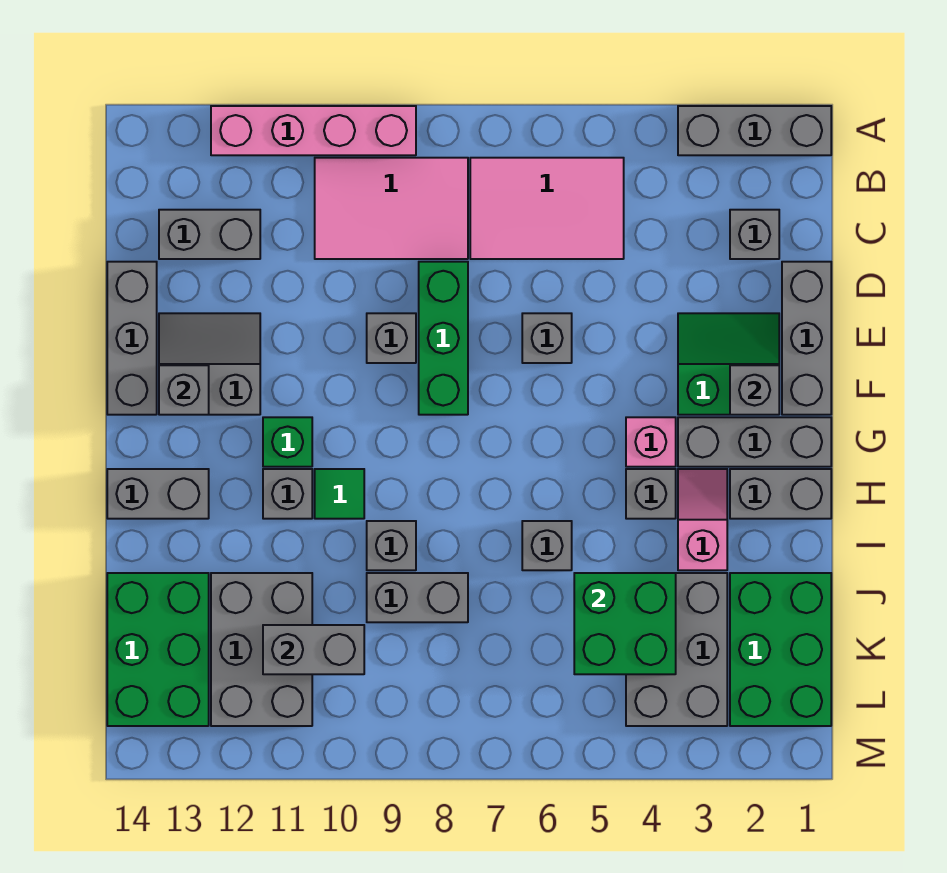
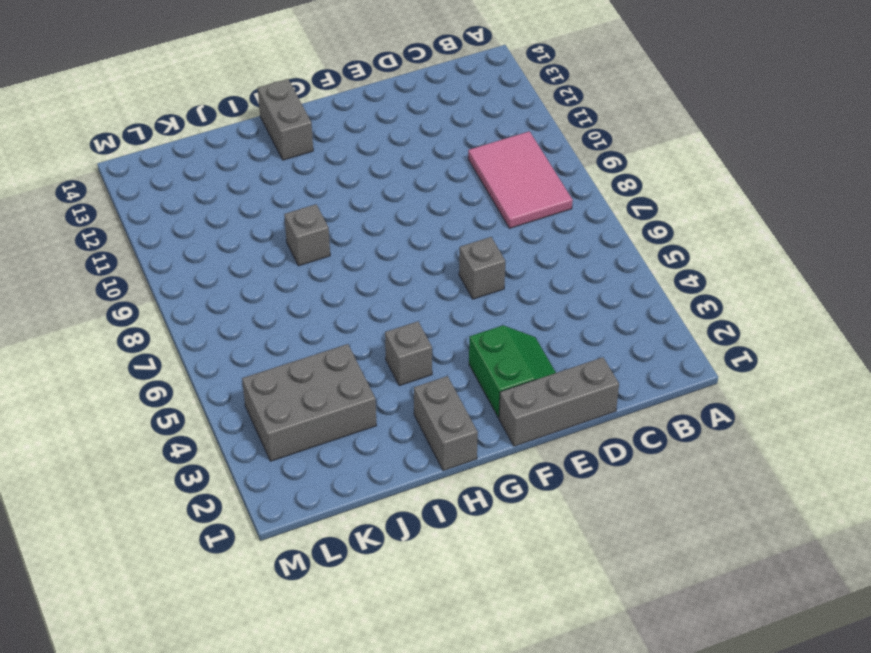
none -> grey 1x3 brick [678,106,831,155]
none -> pink 1x4 brick [211,106,416,155]
none -> pink 2x3 tile [470,158,624,259]
none -> grey 1x1 brick [730,210,779,259]

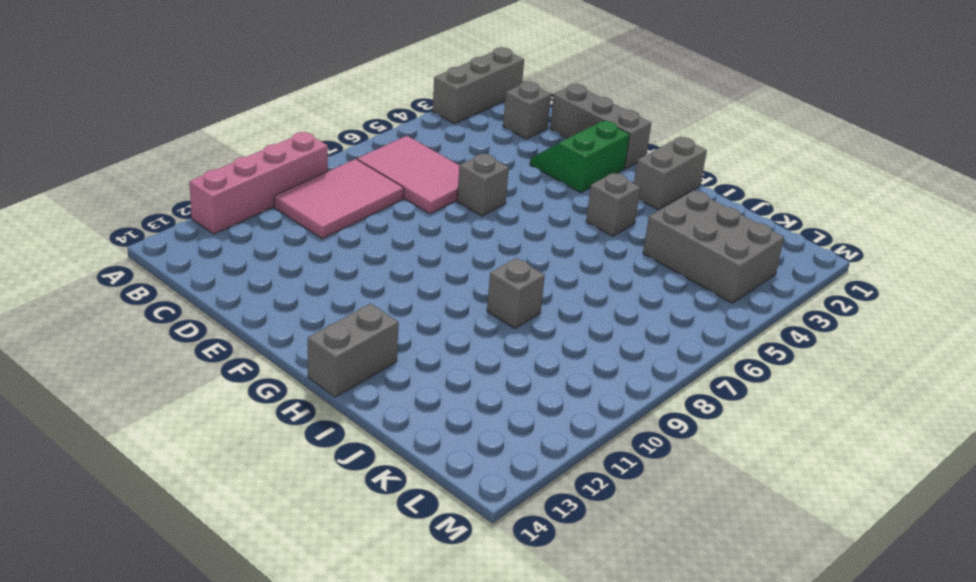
pink 2x3 tile [357,136,459,214] -> pink 2x3 tile turned to [470,158,624,259]
none -> grey 1x2 brick [159,210,260,259]
none -> green 1x3 brick [419,262,468,415]
none -> grey 1x3 brick [107,262,157,415]
none -> grey 1x1 brick [367,313,416,363]

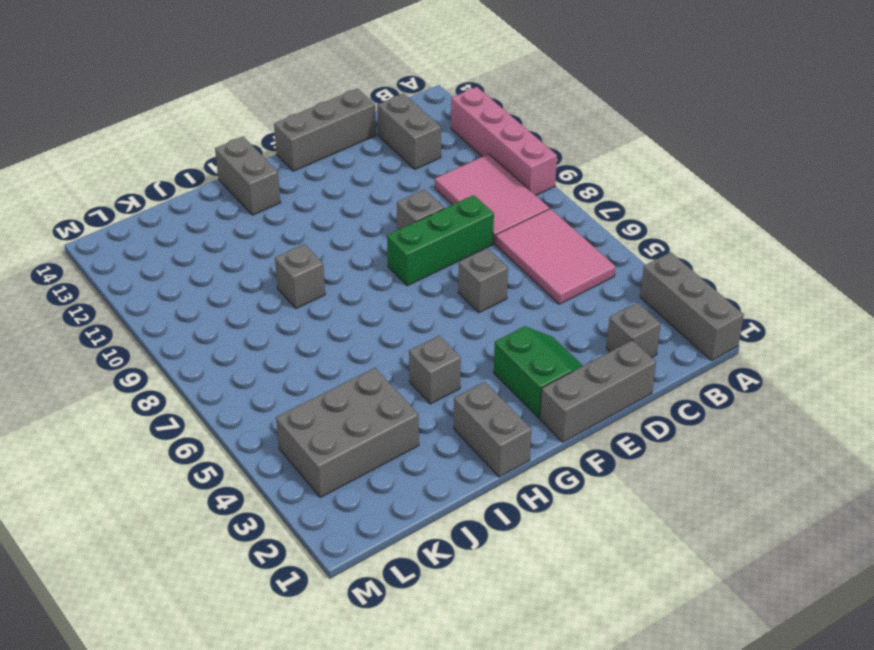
none -> grey 2x2 slope [159,313,260,415]
none -> grey 1x3 brick [678,417,831,467]
none -> pink 1x1 brick [626,417,676,467]
none -> green 1x1 brick [263,417,312,467]

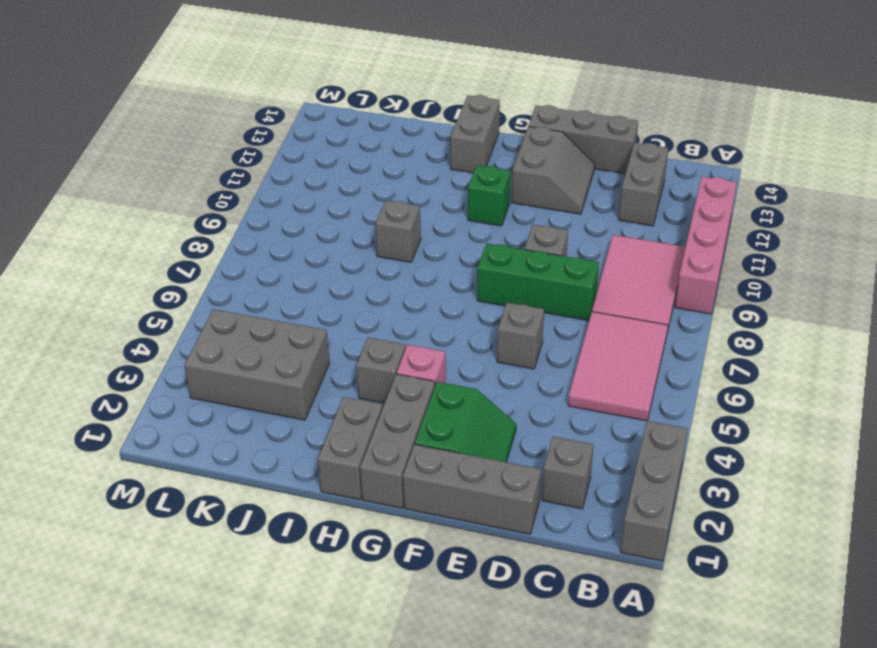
none -> pink 1x2 slope [678,469,727,570]
none -> green 1x1 tile [315,469,364,519]
none -> grey 1x1 brick [263,469,312,519]
none -> grey 1x1 brick [522,521,572,570]

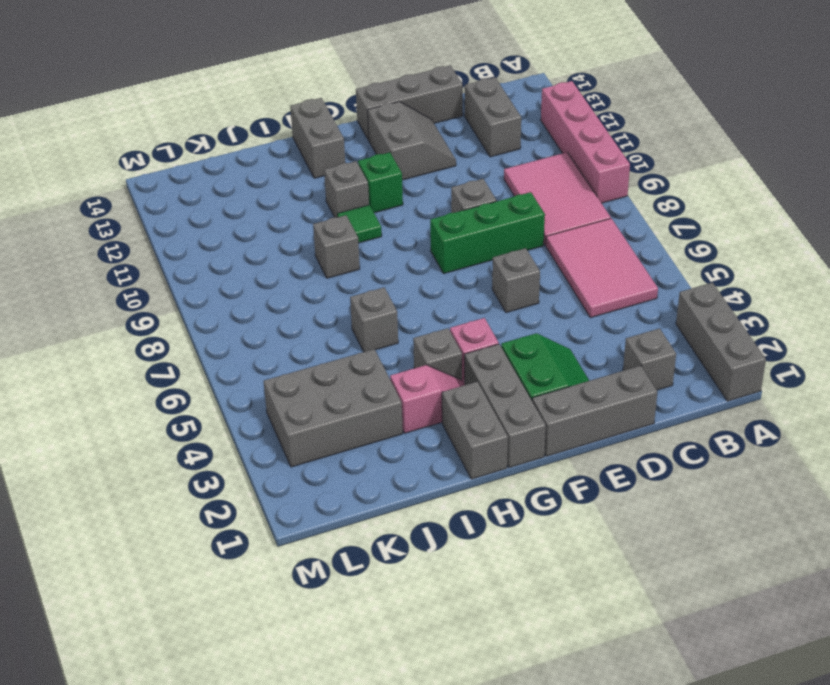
none -> green 2x3 brick [730,573,831,726]
none -> grey 1x2 brick [367,573,468,622]
none -> grey 2x3 brick [211,573,312,726]
none -> green 2x3 brick [107,573,209,726]

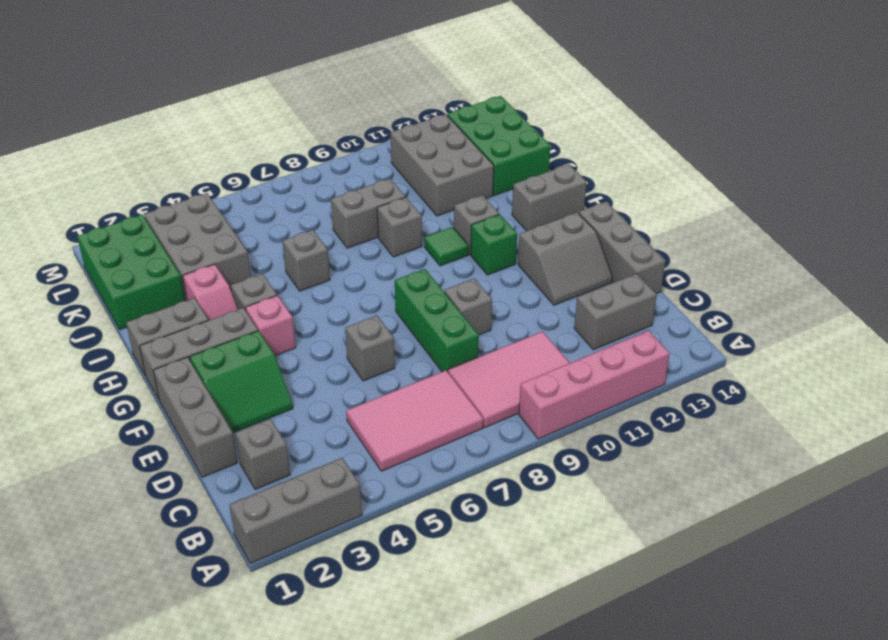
none -> grey 1x1 brick [730,365,779,415]
none -> grey 1x1 brick [159,365,209,415]
none -> green 2x2 brick [574,573,676,674]
none -> grey 1x2 brick [263,625,364,674]

